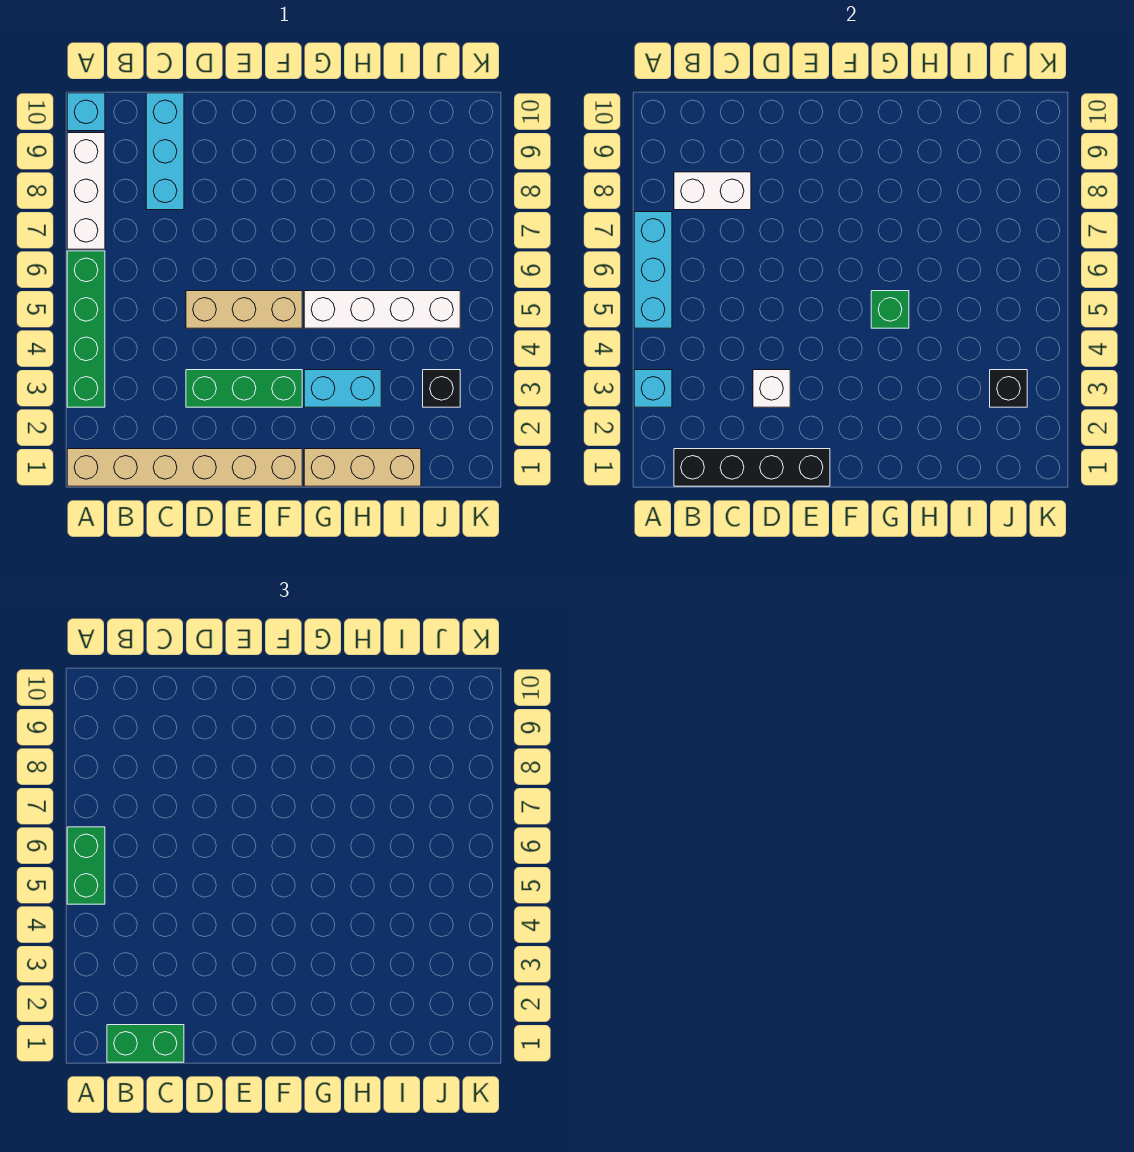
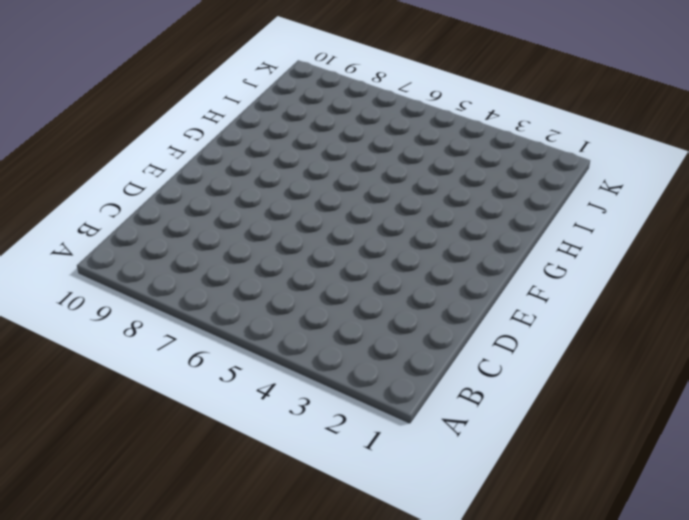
none -> tan 1x6 brick [67,449,302,486]
none -> green 1x4 brick [67,251,105,407]
none -> white 1x3 brick [67,133,105,249]

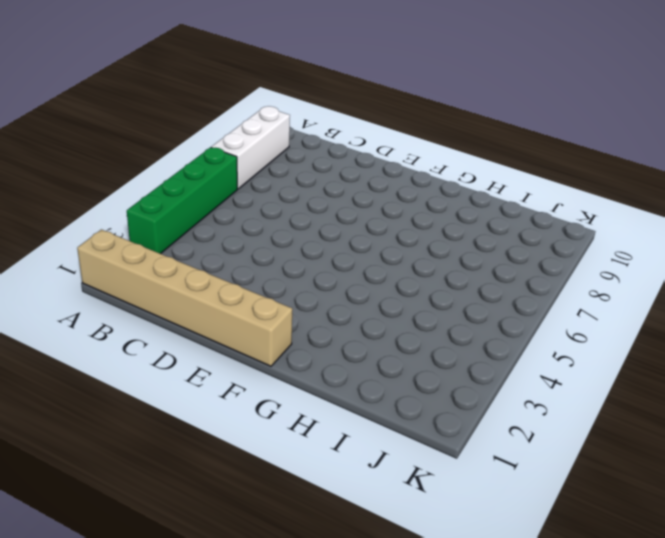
none -> cyan 1x1 brick [67,93,105,131]
none -> cyan 1x3 brick [146,93,184,210]
none -> green 1x3 brick [186,370,302,407]

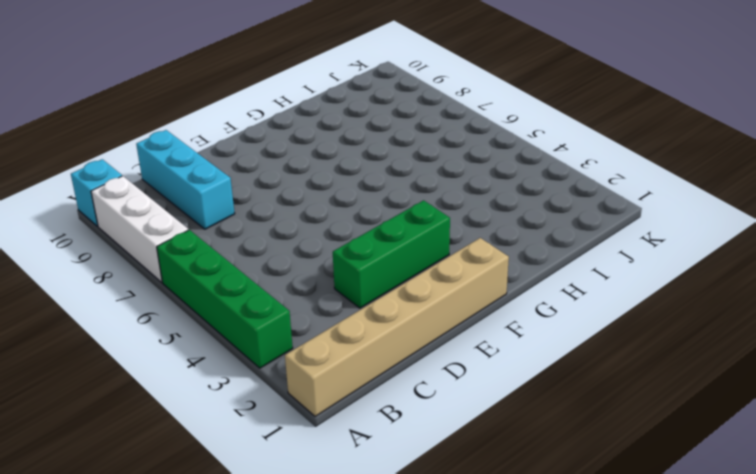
none -> tan 1x3 brick [186,291,302,328]
none -> tan 1x3 brick [304,449,421,486]
none -> cyan 1x2 brick [304,370,381,407]

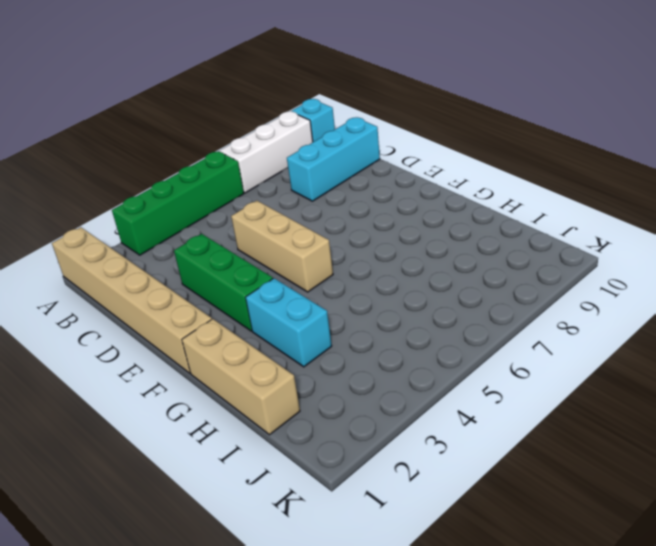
none -> white 1x4 brick [304,291,460,328]
none -> black 1x1 brick [423,370,460,407]
none -> cyan 1x1 brick [634,370,672,407]

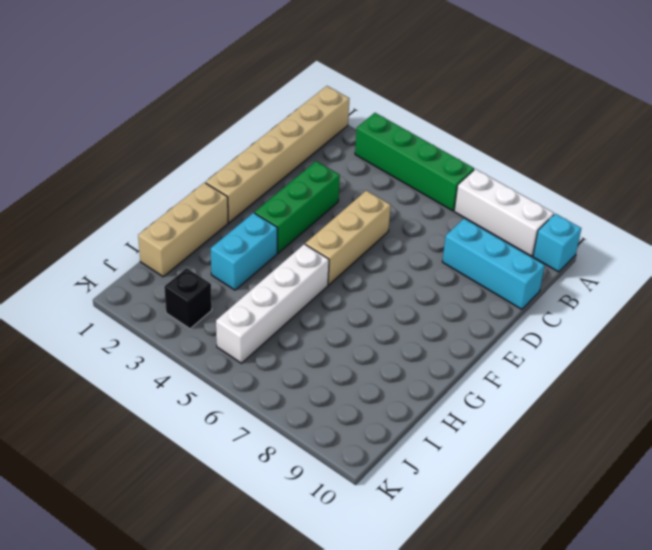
none -> cyan 1x1 brick [634,370,672,407]
none -> cyan 1x3 brick [634,212,672,328]
none -> black 1x4 brick [674,449,830,486]

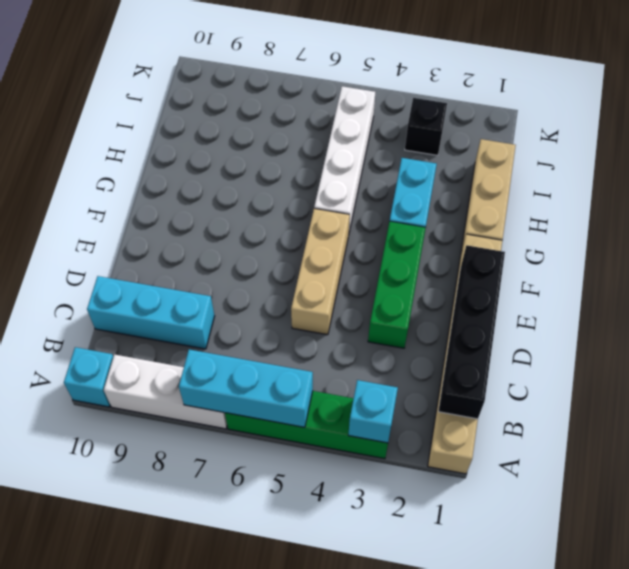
none -> white 1x2 brick [674,172,751,210]
none -> white 1x1 brick [753,370,790,407]
none -> green 1x1 brick [871,291,909,328]

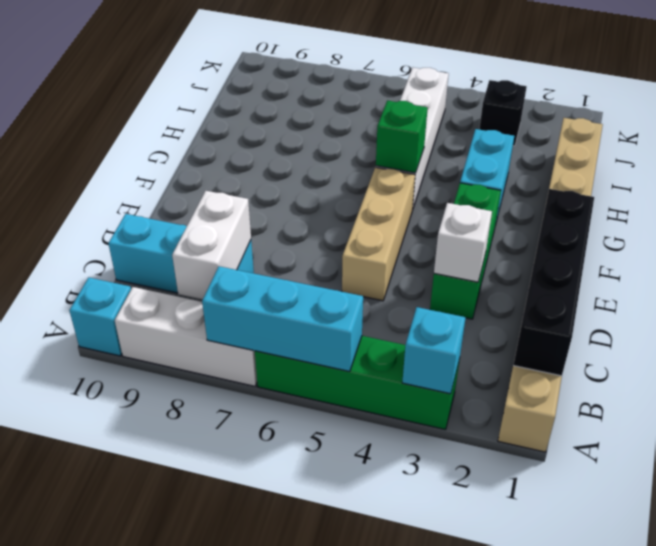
none -> black 1x1 brick [990,370,1027,407]
none -> green 1x2 brick [67,827,105,904]
none -> green 1x2 brick [107,1025,184,1062]

